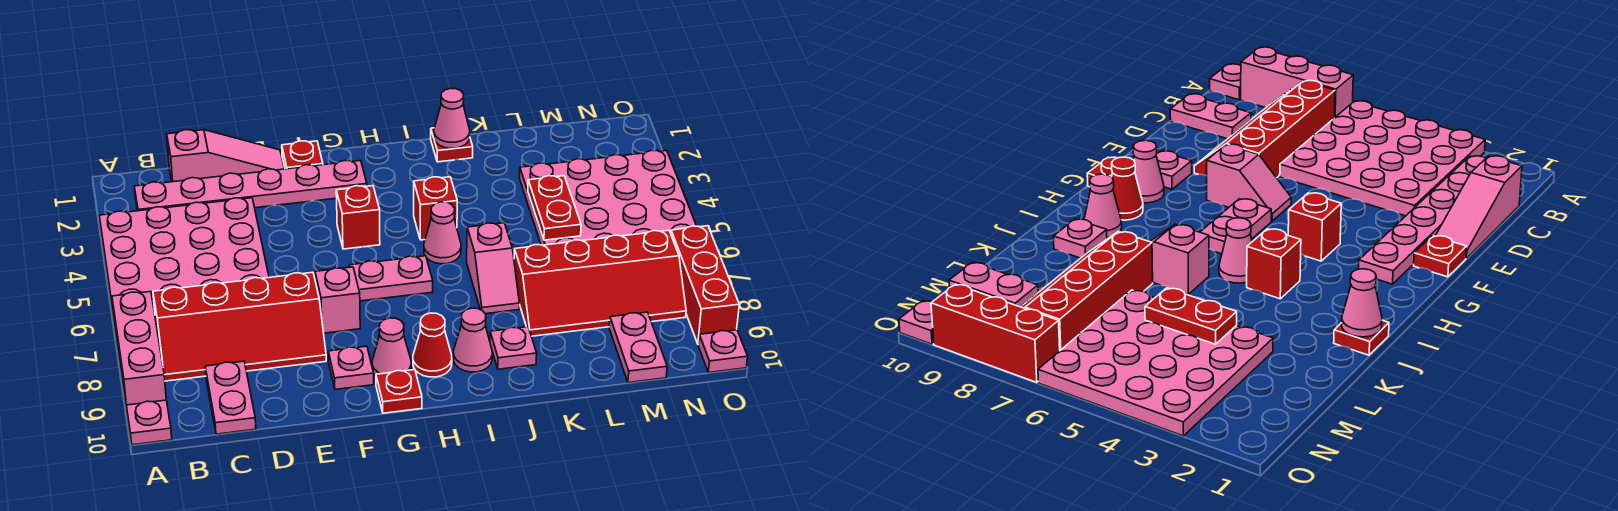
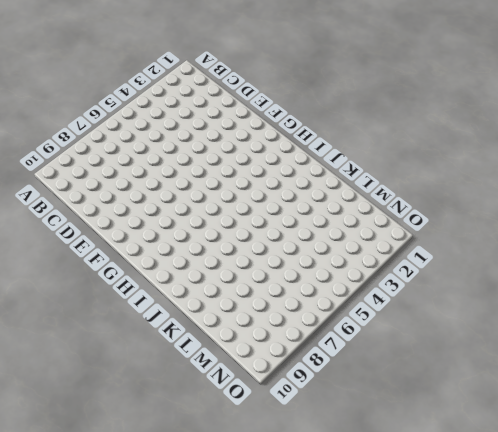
none -> pink 4x4 plate [99,198,269,325]
none -> pink 1x3 brick [112,292,166,409]
none -> pink 1x1 plate [126,400,172,445]

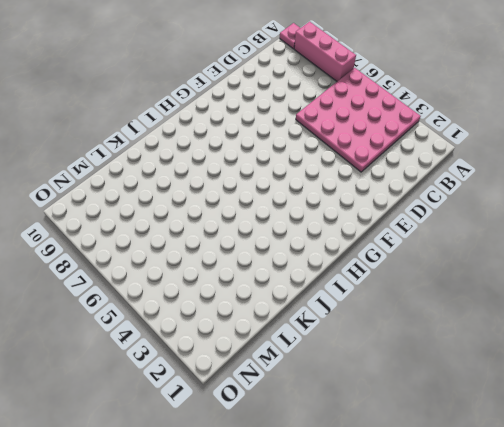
none -> pink 1x6 plate [134,160,367,211]
none -> red 2x4 slope [153,272,326,381]
none -> pink 1x3 slope [167,130,284,182]

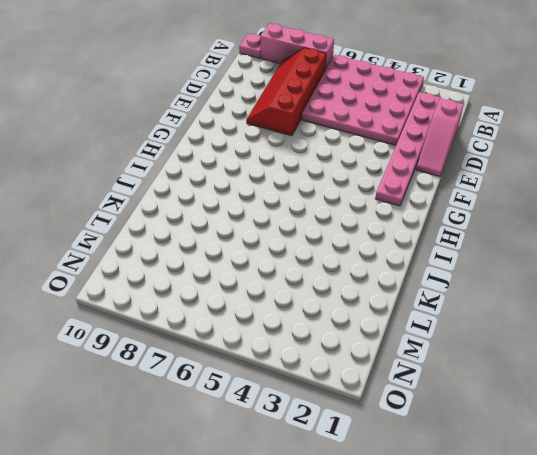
none -> pink 1x2 plate [205,361,256,434]
none -> red 1x1 plate [282,141,323,169]
none -> pink 1x2 slope [313,267,360,333]

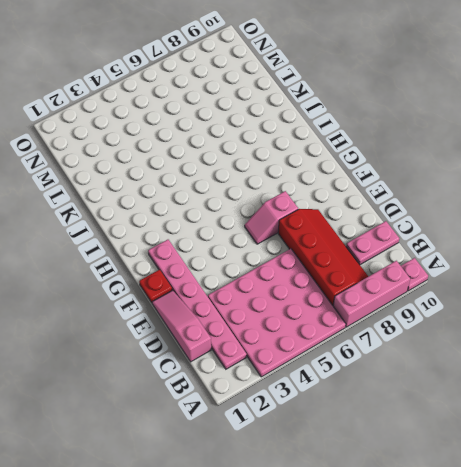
none -> pink 1x1 plate [328,346,374,389]
none -> red 1x1 brick [336,186,380,249]
none -> pink 1x2 plate [349,256,433,301]

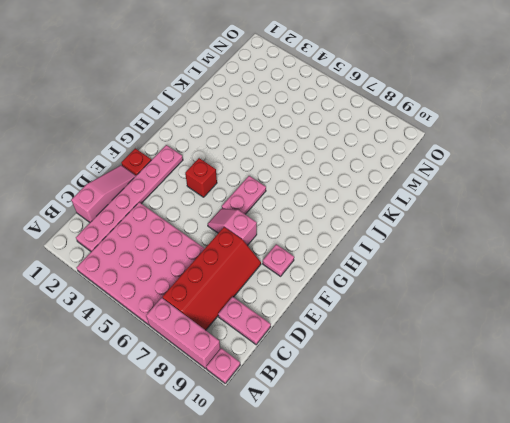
none -> pink 1x1 cone [372,318,411,376]
none -> red 1x1 plate [376,370,422,413]
none -> red 1x1 cone [413,313,452,377]

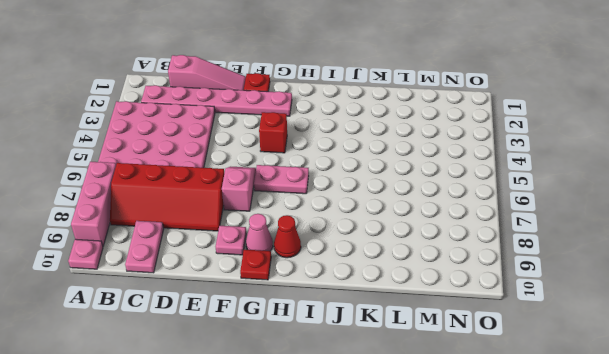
none -> red 1x1 brick [414,177,457,240]
none -> pink 1x1 cone [424,202,461,264]
none -> pink 1x1 cone [453,308,492,372]

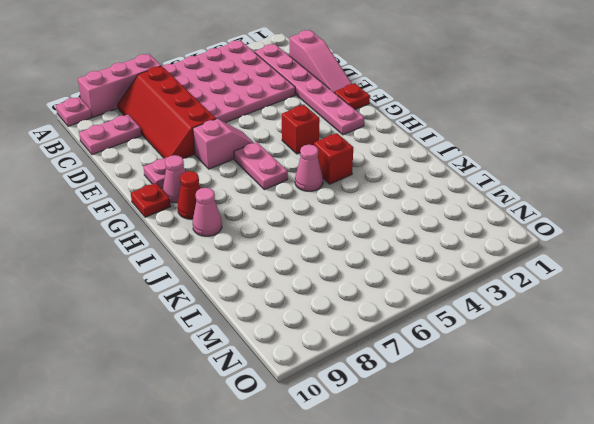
none -> red 1x1 plate [431,128,473,162]
none -> pink 1x2 slope [467,223,519,314]
none -> pink 1x1 plate [490,327,537,369]

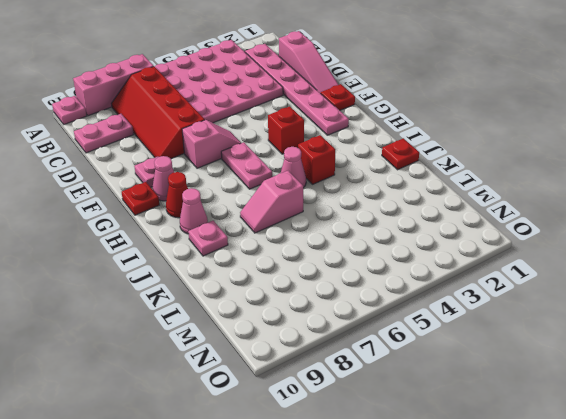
none -> red 2x4 slope [514,230,686,336]
none -> pink 4x4 plate [520,150,696,245]
none -> pink 1x2 plate [609,312,667,383]

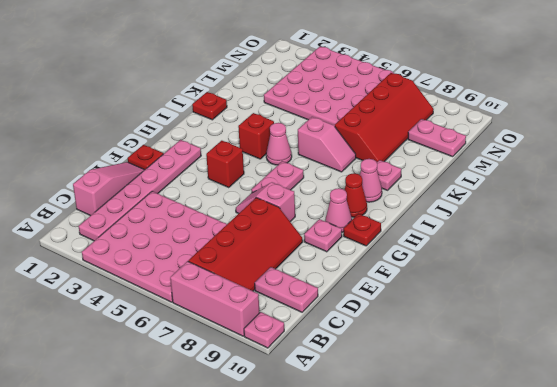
none -> red 1x3 brick [671,226,739,344]
none -> pink 1x1 plate [698,330,748,373]
none -> pink 1x1 cone [434,88,470,148]

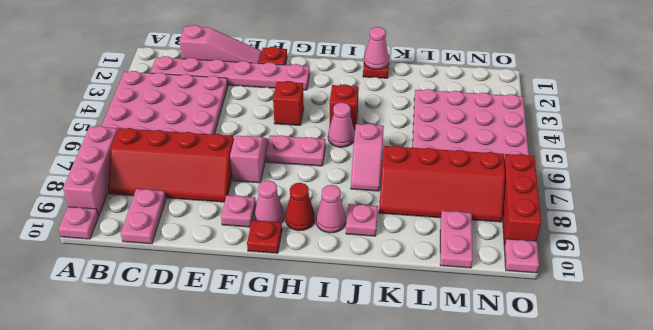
none -> red 1x2 plate [528,176,581,240]

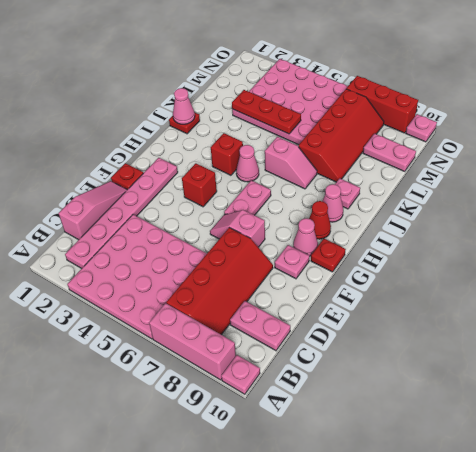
red 1x3 plate [232,90,301,134] -> red 1x2 plate [528,176,581,240]

